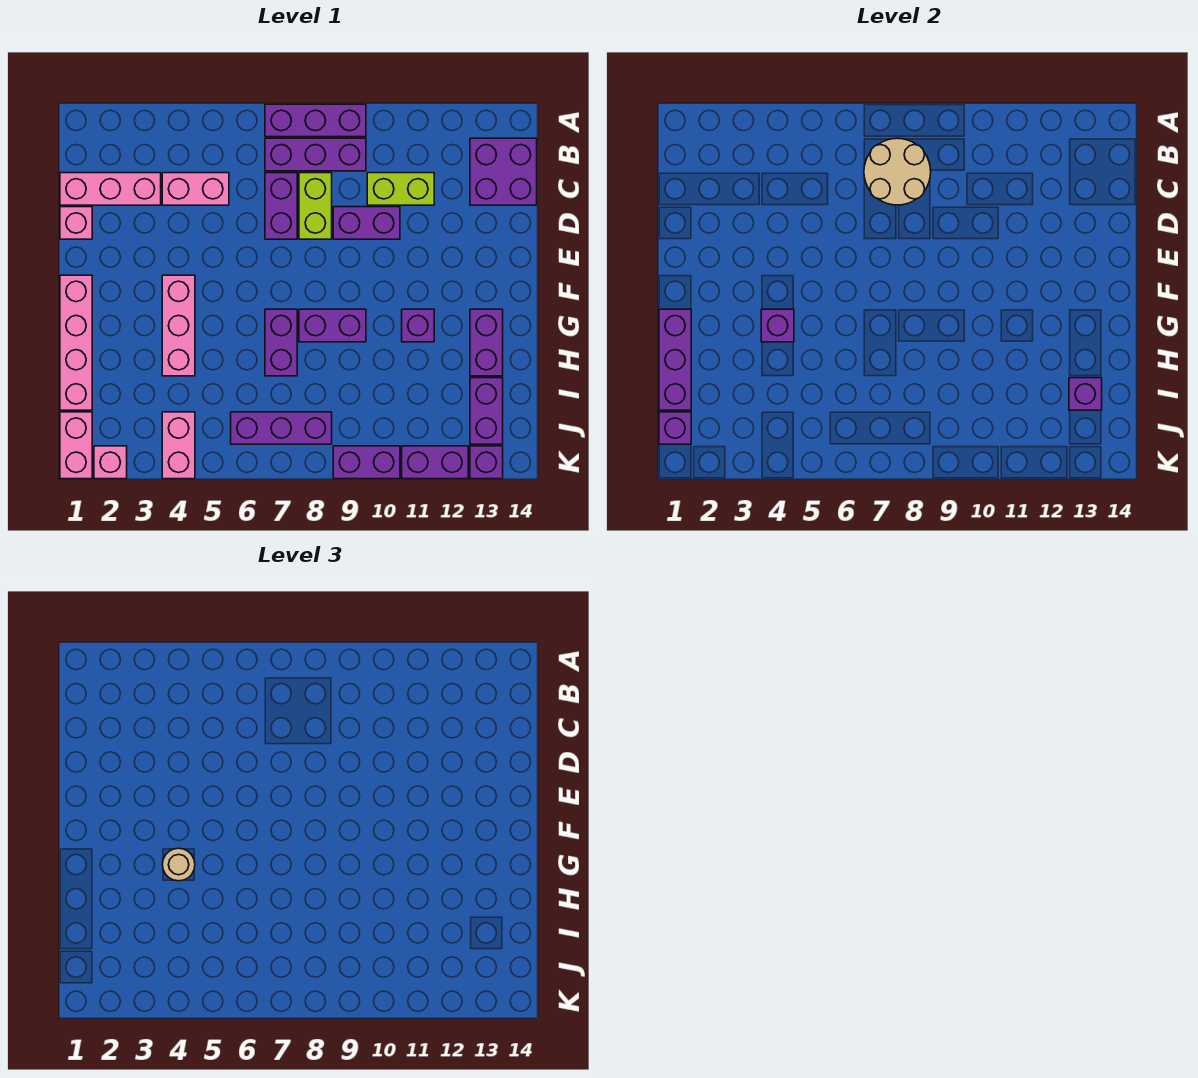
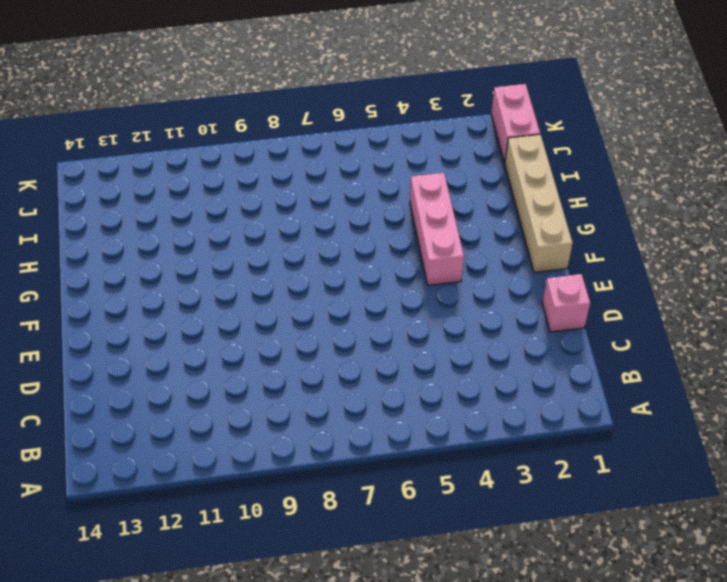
tan 1x4 brick [505,134,573,273] -> pink 1x4 brick [60,275,92,410]
none -> purple 1x3 brick [265,104,366,137]
none -> purple 1x3 brick [265,138,366,171]
none -> purple 2x2 brick [470,138,537,205]
none -> pink 1x3 brick [60,173,161,205]

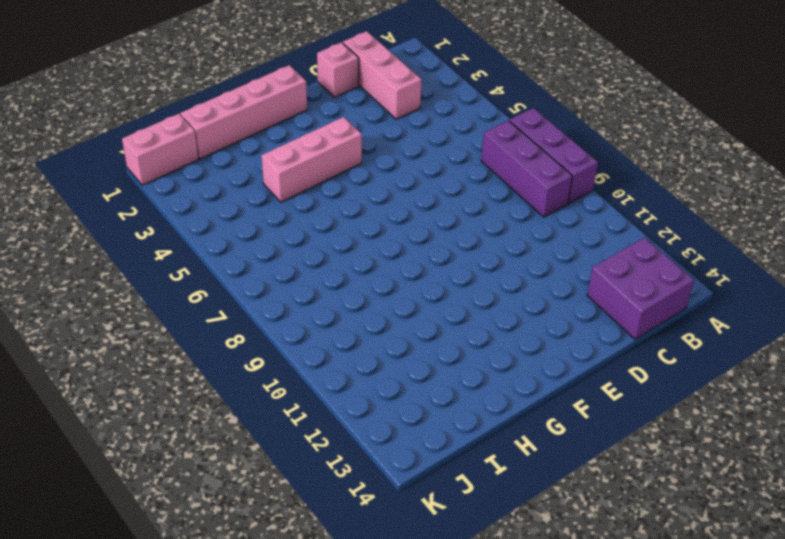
none -> pink 1x2 brick [162,173,229,205]
none -> purple 1x2 brick [265,173,297,239]
none -> lime 1x2 brick [299,173,332,239]
none -> lime 1x2 brick [367,173,434,205]

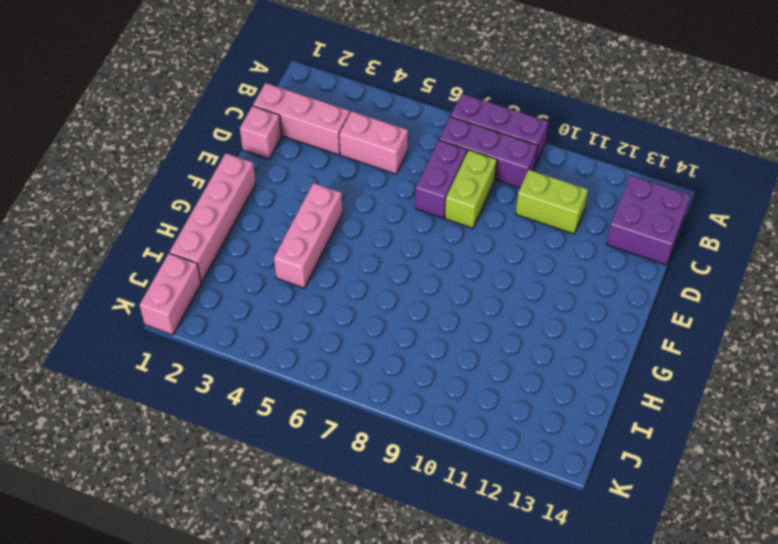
none -> purple 1x2 brick [333,207,400,239]
none -> purple 1x2 brick [265,309,297,376]
none -> purple 1x2 brick [299,309,366,342]
none -> purple 1x1 brick [402,309,434,342]

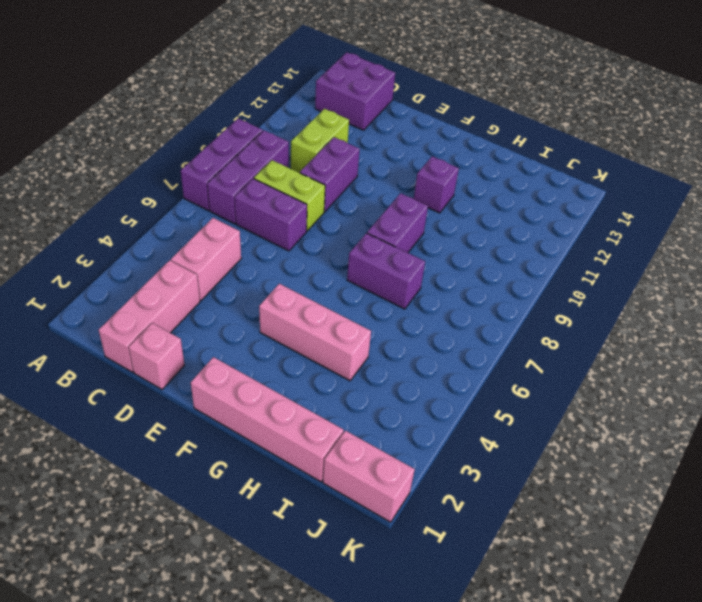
none -> purple 1x2 brick [470,309,503,376]
none -> purple 1x2 brick [470,378,503,444]
none -> pink 1x2 brick [162,412,195,479]
none -> purple 1x3 brick [231,412,332,444]

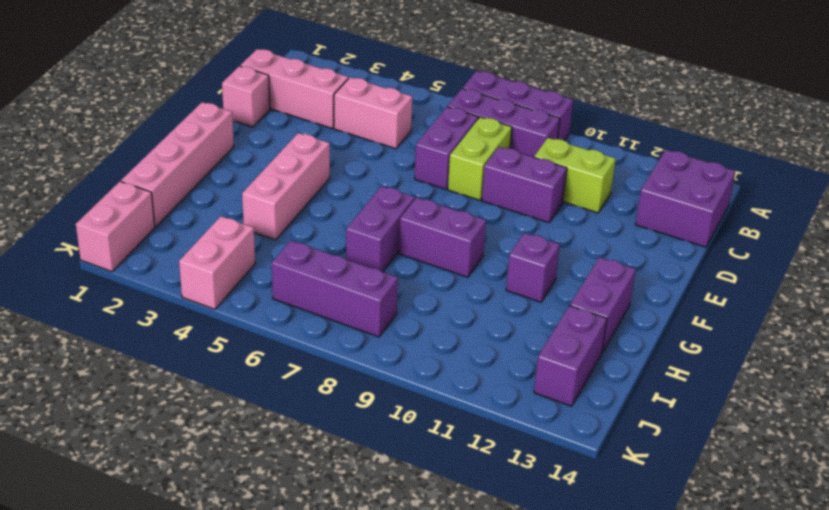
none -> pink 1x1 brick [94,446,127,479]
none -> purple 1x2 brick [333,446,400,479]
none -> purple 1x2 brick [402,446,468,479]
none -> purple 1x1 brick [470,446,503,479]

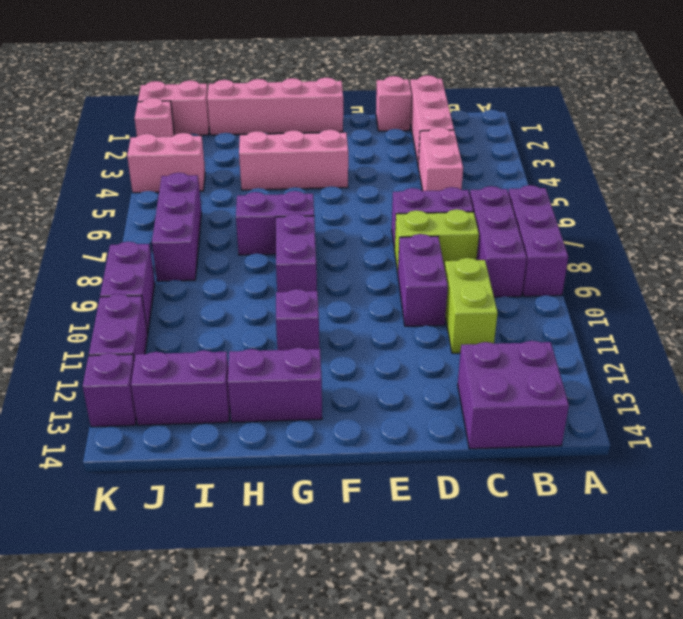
none -> tan 2x2 round brick [864,138,931,205]
none -> purple 1x3 brick [659,309,691,410]
none -> purple 1x1 brick [761,309,794,342]
none -> purple 1x1 brick [1069,378,1102,410]

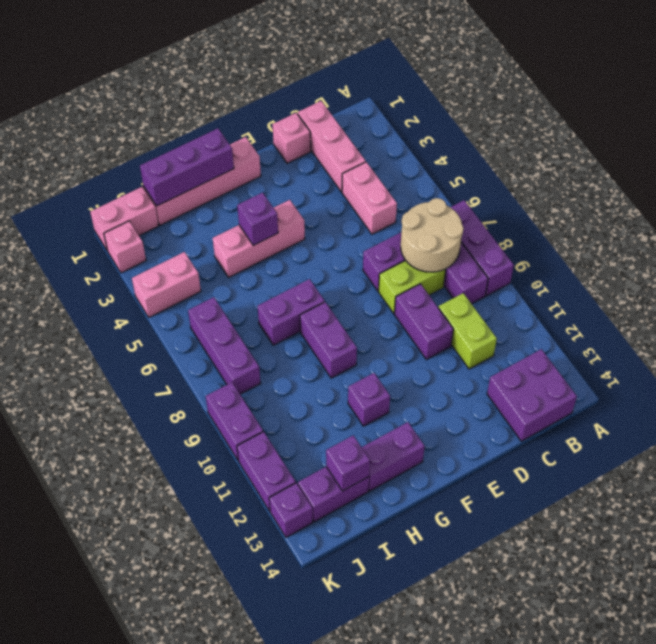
none -> purple 1x1 brick [659,412,691,444]
none -> tan 1x1 round brick [162,848,195,881]

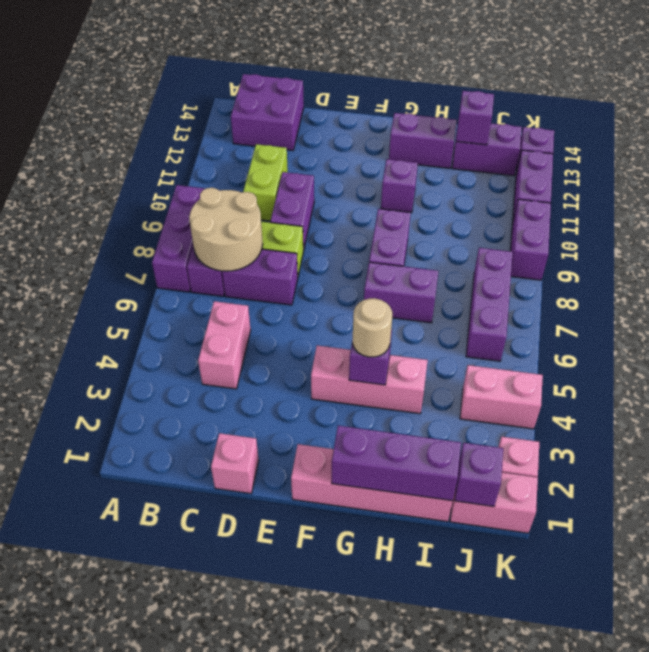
none -> pink 1x3 brick [60,173,161,205]

